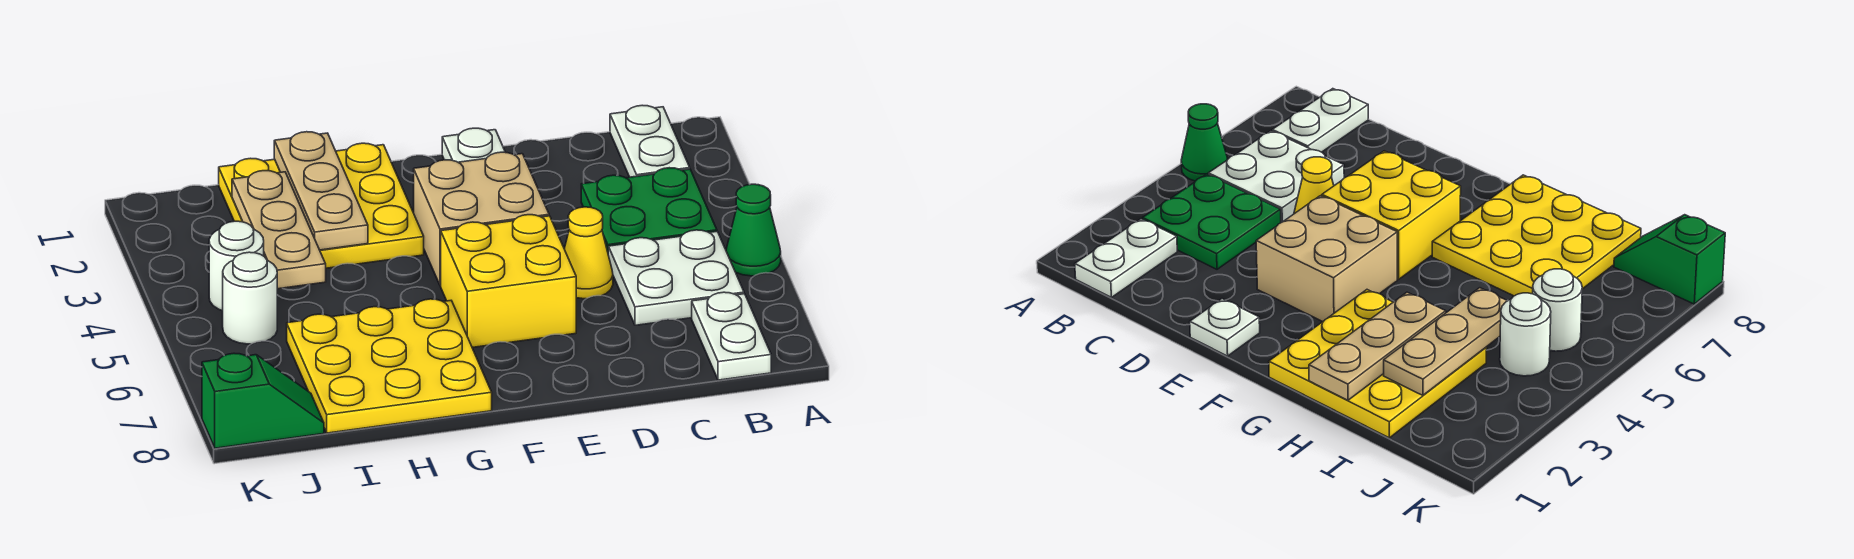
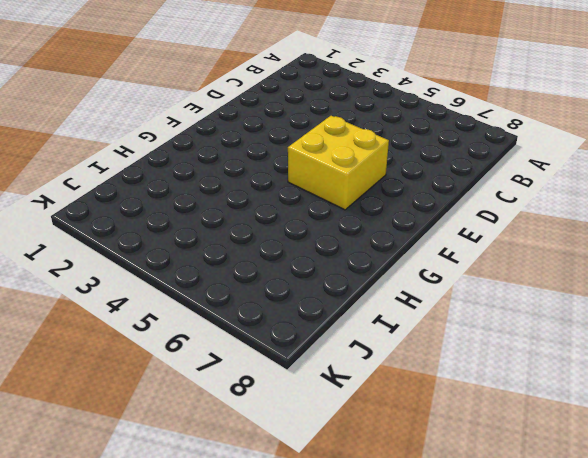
none -> green 1x1 cone [726,184,781,276]
none -> white 1x2 plate [610,105,690,177]
none -> green 2x2 plate [581,168,717,251]

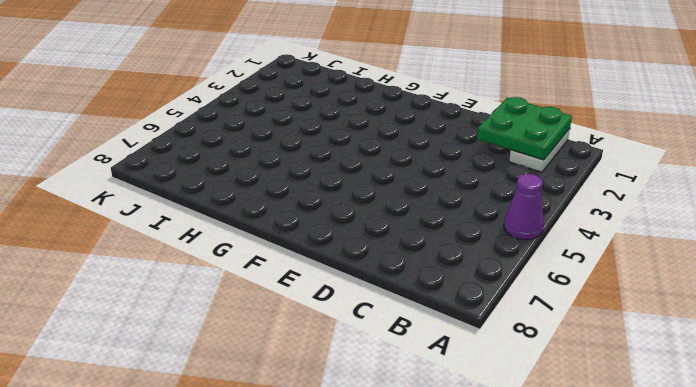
purple 1x1 cone [504,174,544,240] -> green 1x1 cone [726,184,781,276]
green 2x2 plate [477,97,572,160] -> green 2x2 plate moved to [581,168,717,251]
none -> white 2x2 plate [608,230,744,325]
none -> white 1x2 plate [692,292,771,380]
none -> yellow 1x1 cone [564,207,613,299]

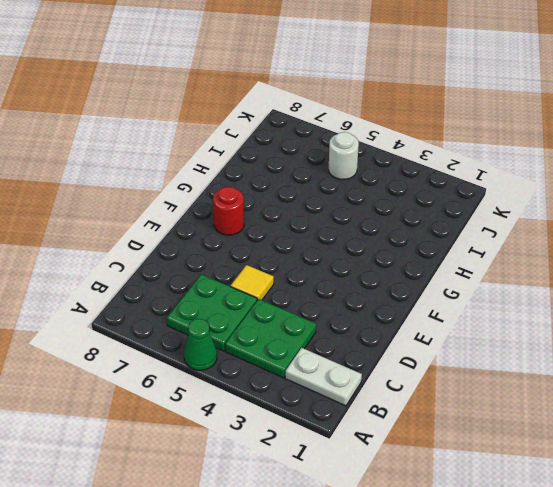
green 2x2 plate [167,274,257,351] -> white 2x2 plate [608,230,744,325]
yellow 1x1 tile [231,265,274,300] -> yellow 1x1 cone [564,207,613,299]
red 1x1 round brick [213,187,244,235] -> none
none -> white 1x2 plate [692,292,771,380]
none -> white 1x1 plate [442,128,505,162]
none -> tan 2x2 brick [414,152,549,286]

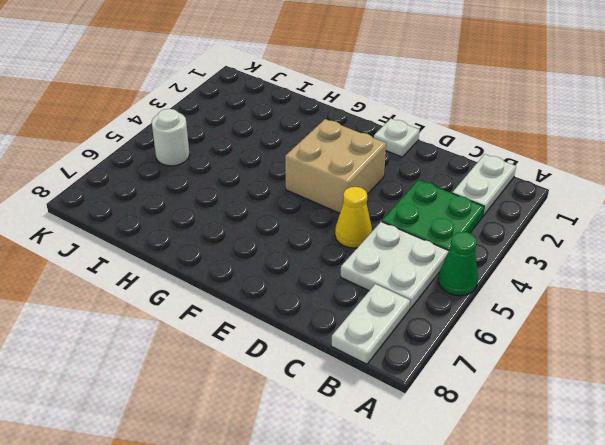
none -> yellow 2x2 brick [441,215,576,348]
none -> yellow 3x3 plate [219,143,424,268]
none -> yellow 3x3 plate [287,299,492,433]

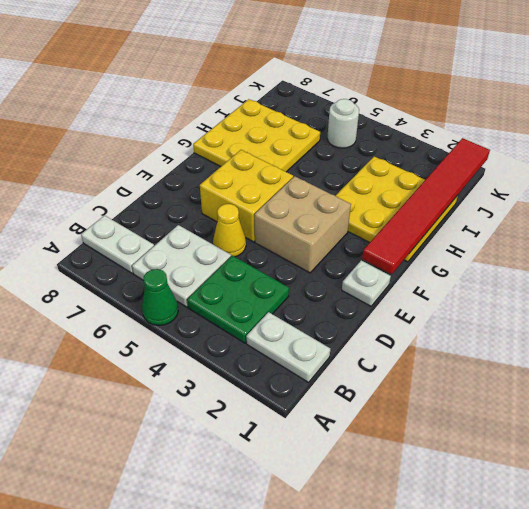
red 1x6 tile [362,138,490,274] -> tan 1x3 plate [274,132,368,250]
none -> white 1x1 round brick [209,221,264,311]
none -> green 1x2 slope [202,353,324,448]
none -> tan 1x3 plate [232,171,326,289]

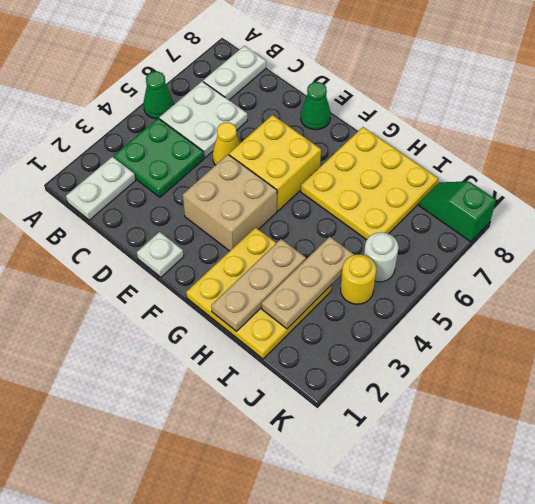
green 1x1 cone [301,82,331,130] -> none
yellow 1x1 round brick [340,254,376,304] -> white 1x1 round brick [209,221,264,311]

